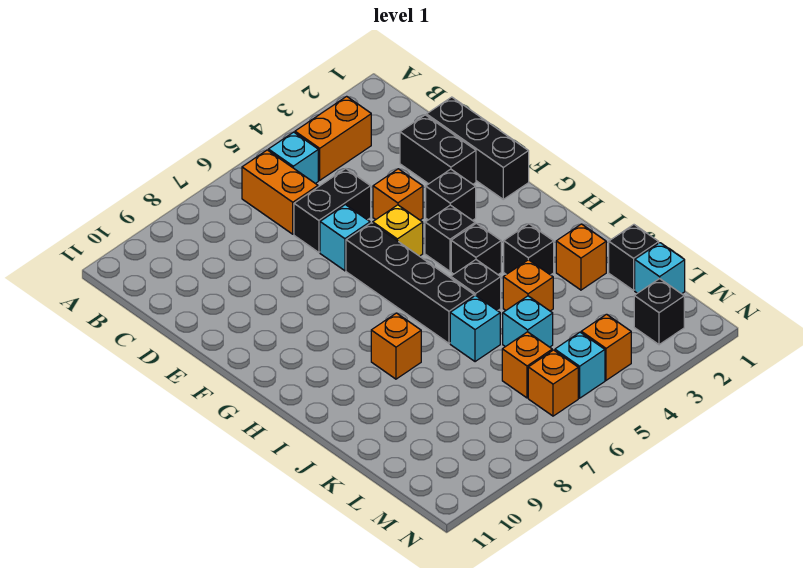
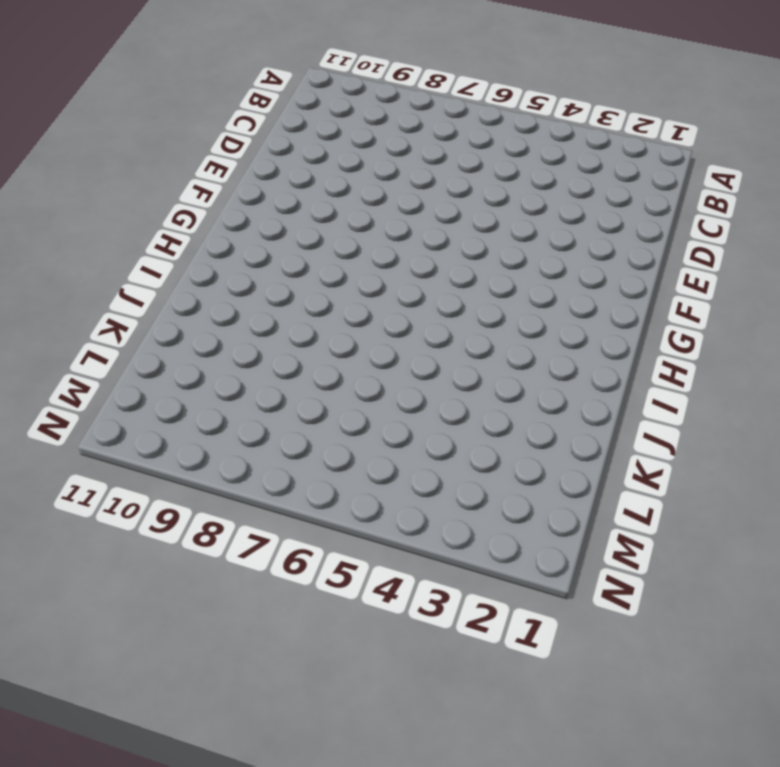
none -> orange 1x2 brick [295,96,371,180]
none -> cyan 1x1 brick [268,132,318,183]
none -> orange 1x2 brick [242,150,318,234]

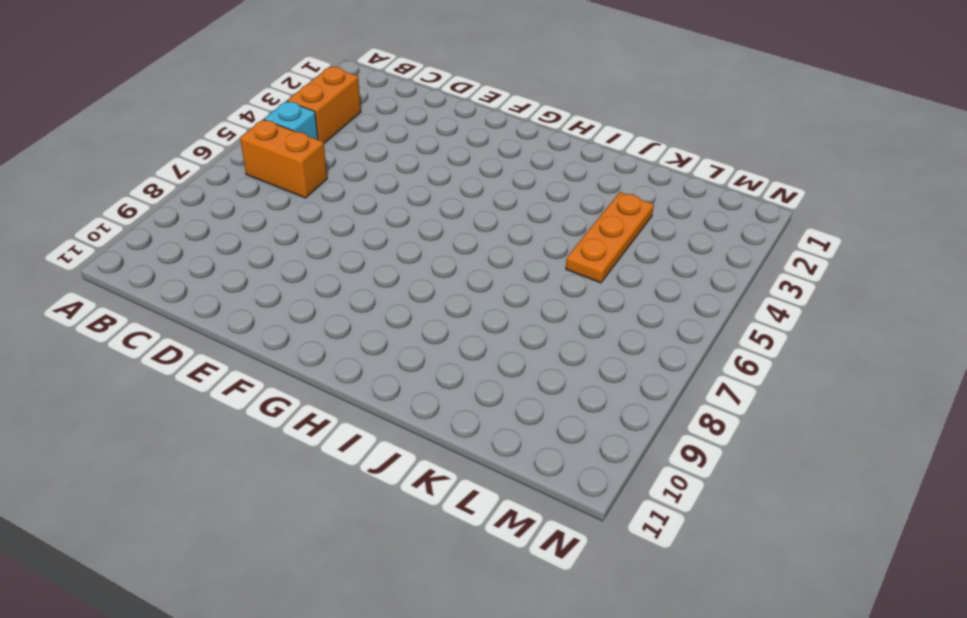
orange 1x3 plate [566,192,654,283] -> cyan 1x1 brick [503,296,553,347]
none -> black 1x3 brick [426,97,529,199]
none -> black 1x2 brick [400,115,476,184]
none -> black 1x2 brick [294,169,371,252]

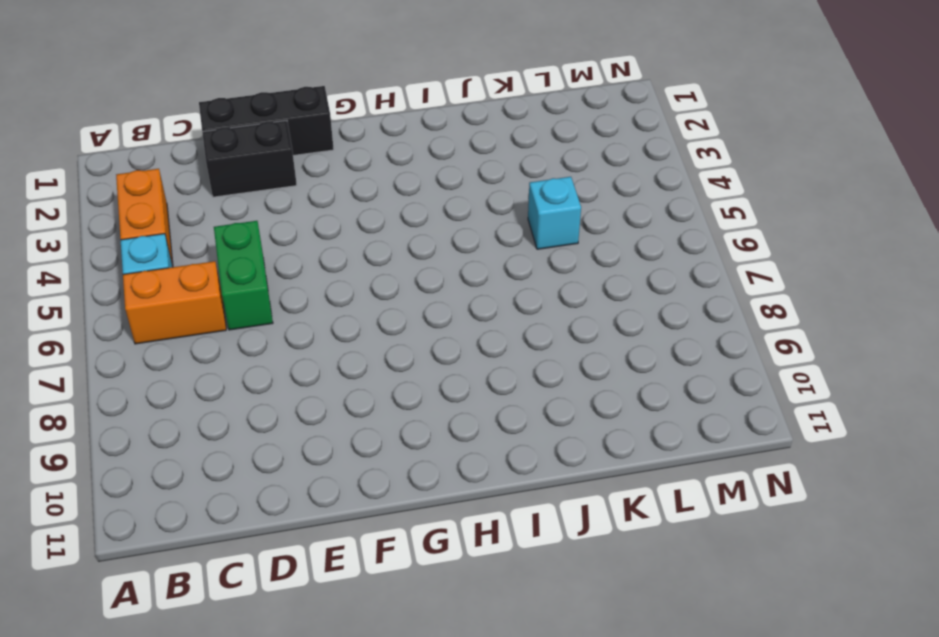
green 1x2 brick [214,221,273,330] -> black 1x2 brick [294,169,371,252]
none -> orange 1x1 brick [373,169,423,220]
none -> cyan 1x1 brick [320,205,370,271]
none -> black 1x1 brick [426,169,476,221]

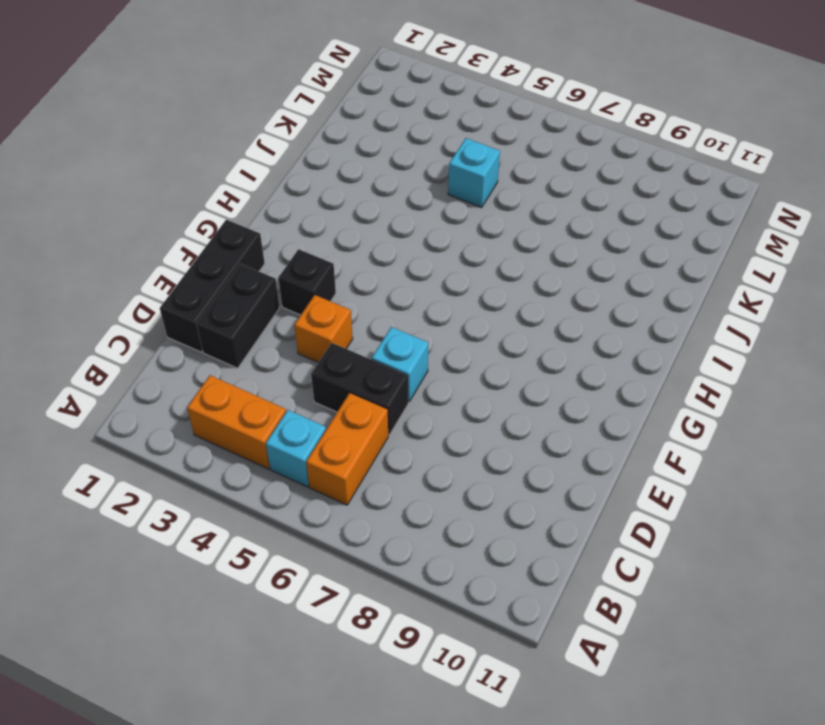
none -> yellow 1x1 brick [373,205,423,256]
none -> black 1x4 brick [346,223,474,343]
none -> black 1x1 brick [425,205,475,271]

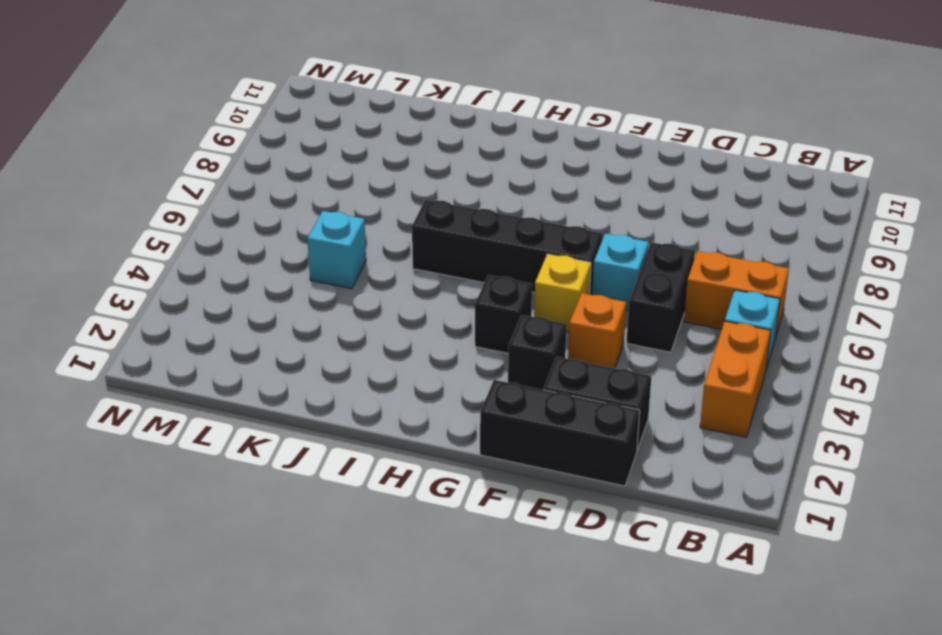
none -> black 1x1 brick [451,223,501,274]
none -> black 1x1 brick [504,224,554,275]
none -> black 1x1 brick [451,260,501,311]

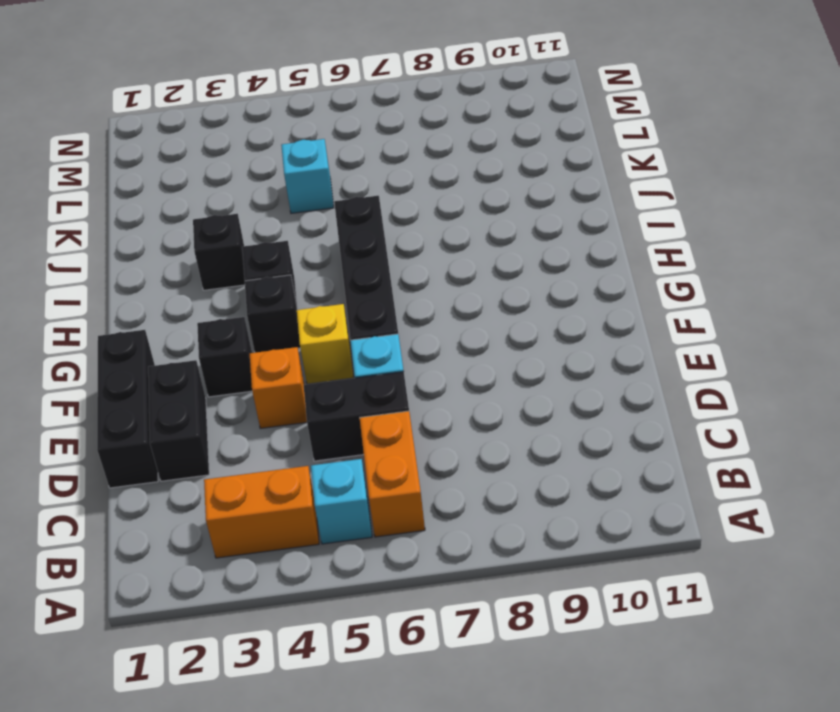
none -> black 1x1 brick [451,260,501,311]
none -> orange 1x1 brick [371,313,421,379]
none -> orange 1x1 brick [556,224,606,290]

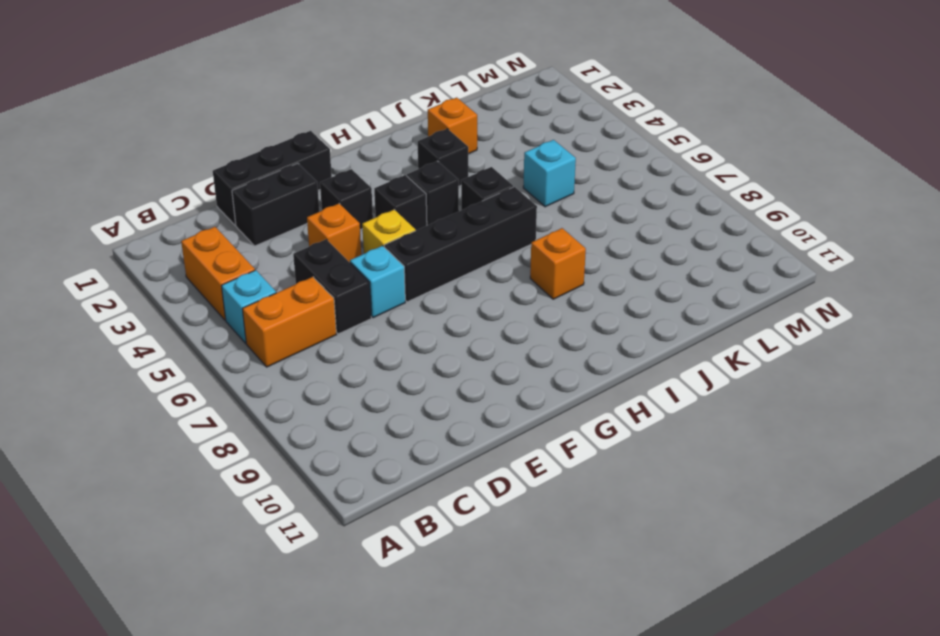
none -> orange 1x1 brick [503,260,553,311]
none -> cyan 1x1 brick [450,295,500,362]
none -> black 1x1 brick [609,225,659,290]

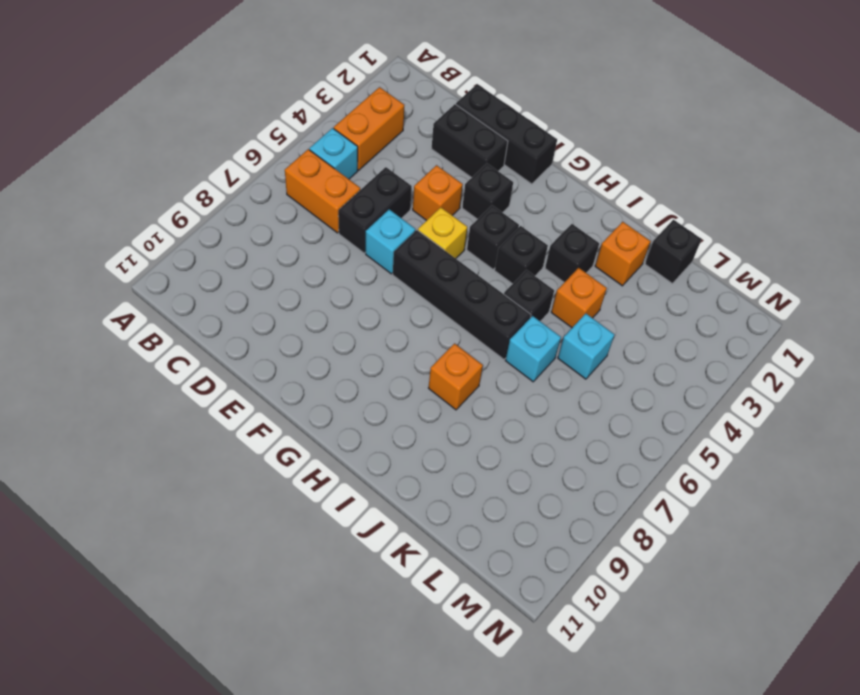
none -> cyan 1x1 brick [635,243,685,294]
none -> orange 1x1 brick [502,332,552,398]
none -> black 1x1 brick [634,278,684,345]

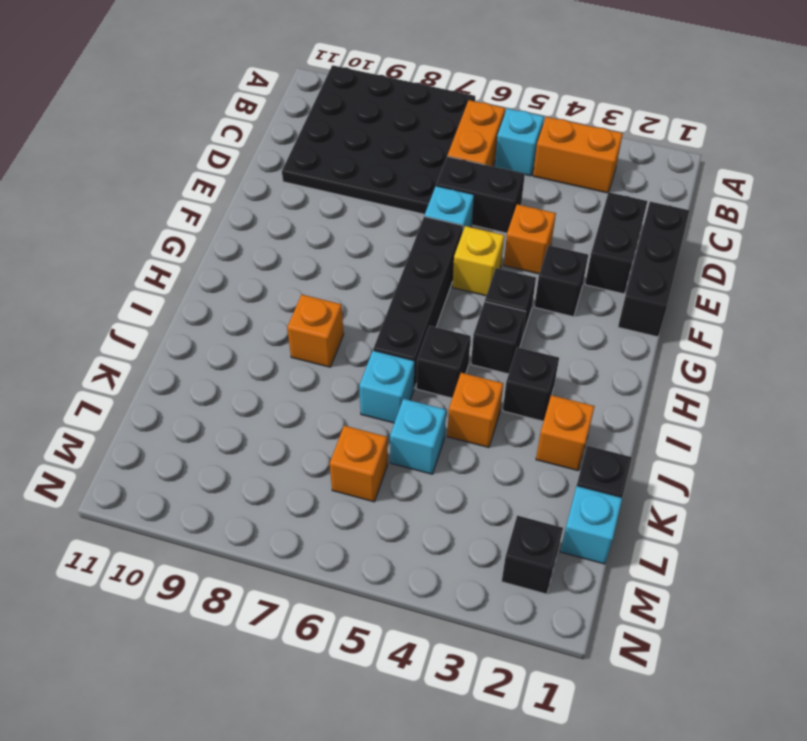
black 4x4 plate [282,65,475,214] -> none
none -> orange 1x1 brick [581,314,631,380]
none -> cyan 1x1 brick [555,332,605,398]
none -> orange 1x1 brick [528,350,578,416]

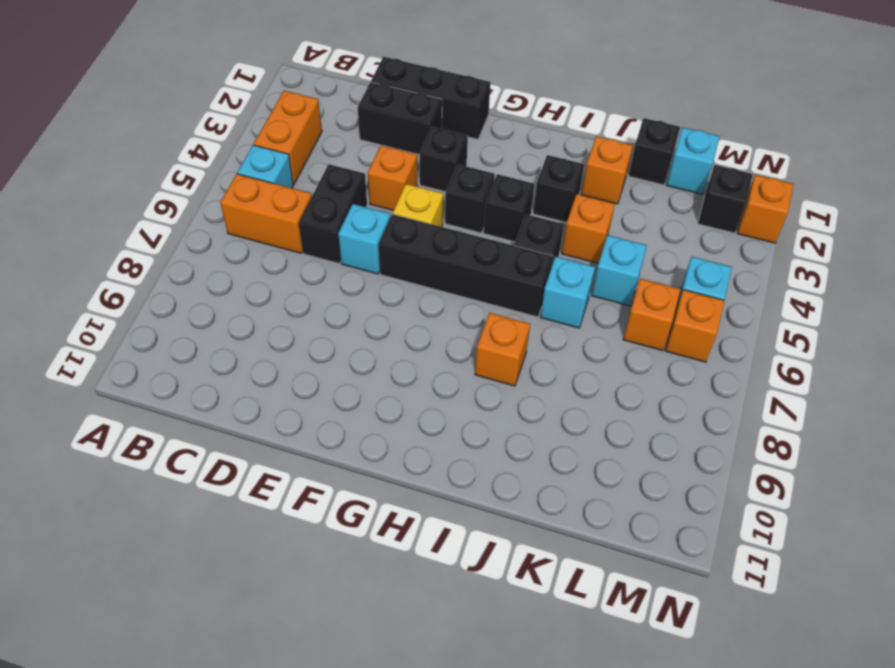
orange 1x1 brick [737,175,794,243] -> orange 1x1 brick moved to [581,314,631,380]

